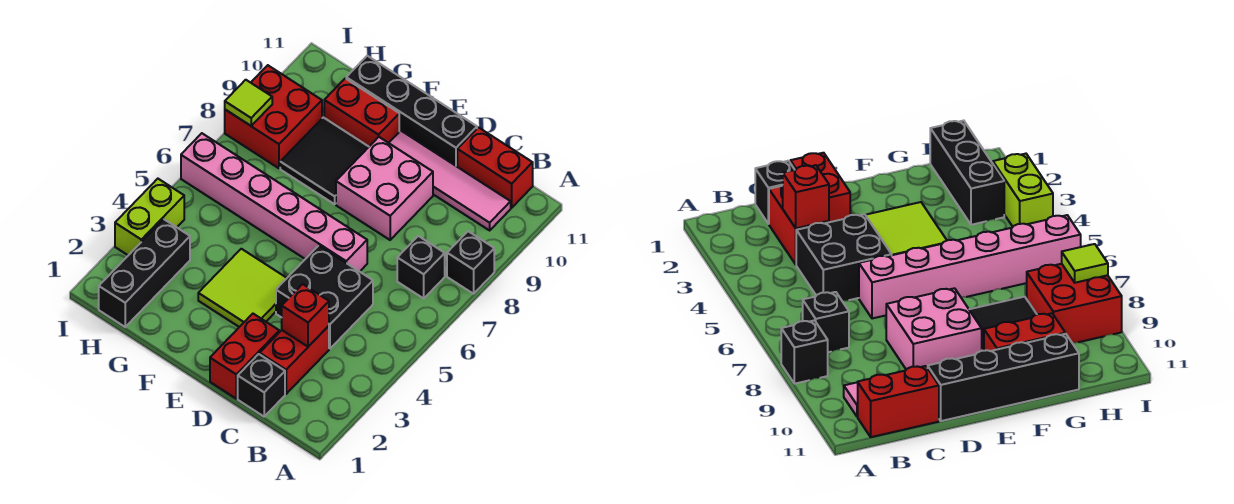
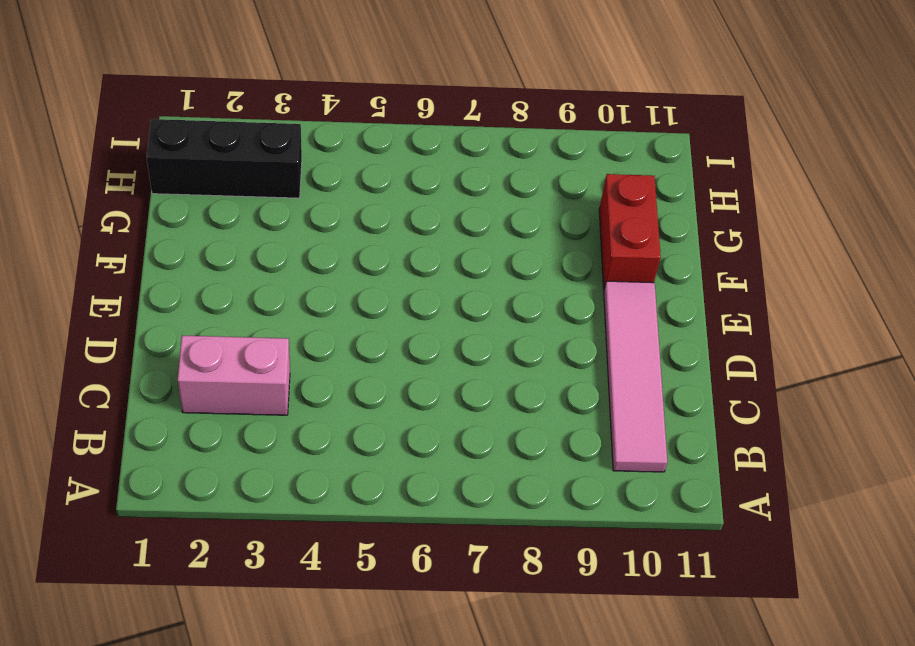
pink 1x2 brick [178,336,290,415] -> red 1x2 brick [260,326,329,394]
none -> black 1x1 brick [447,231,494,294]
none -> black 1x1 brick [397,236,445,298]
none -> red 1x2 brick [457,127,533,208]

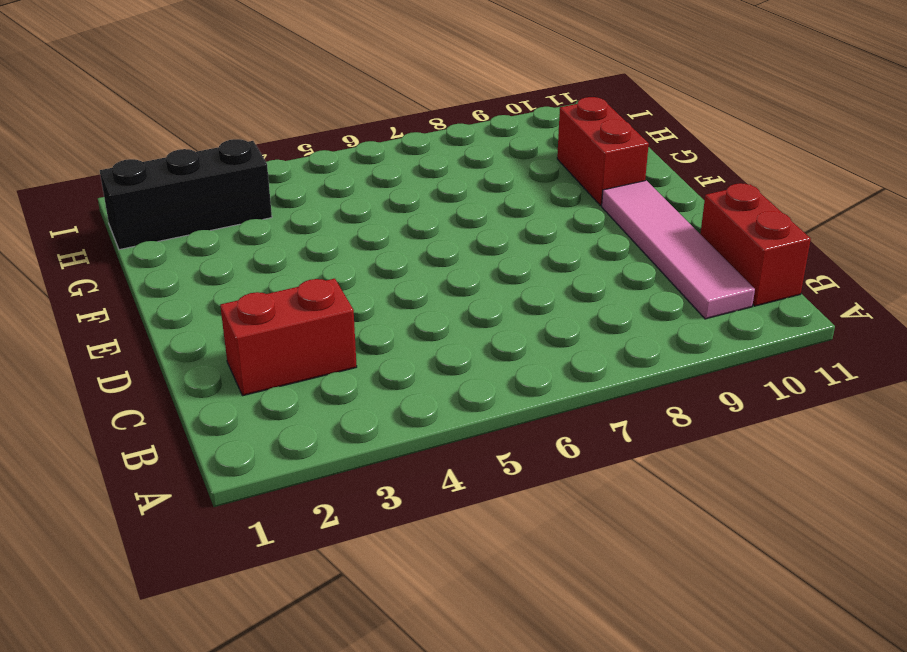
none -> black 1x1 brick [447,231,494,294]
none -> black 1x1 brick [397,236,445,298]
none -> black 1x1 brick [238,354,285,416]

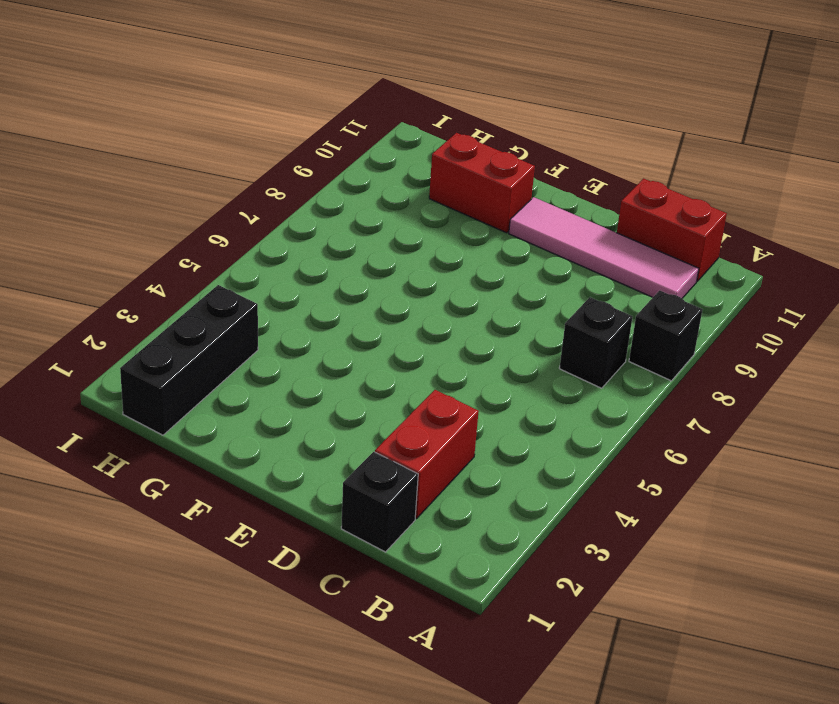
none -> black 2x2 brick [276,246,373,348]
none -> red 1x2 brick [210,314,279,399]
none -> pink 1x6 brick [181,133,367,272]

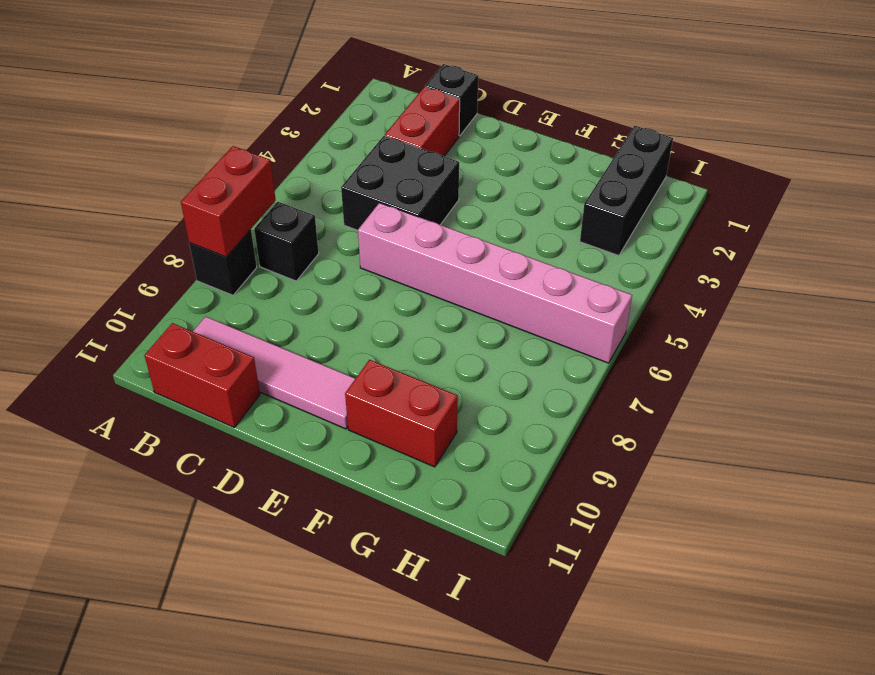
red 1x2 brick [181,146,276,257] -> red 1x2 brick moved to [210,314,279,399]
none -> pink 2x2 brick [336,137,433,240]
none -> black 1x4 brick [346,56,477,166]
none -> lime 2x2 tile [198,249,287,327]

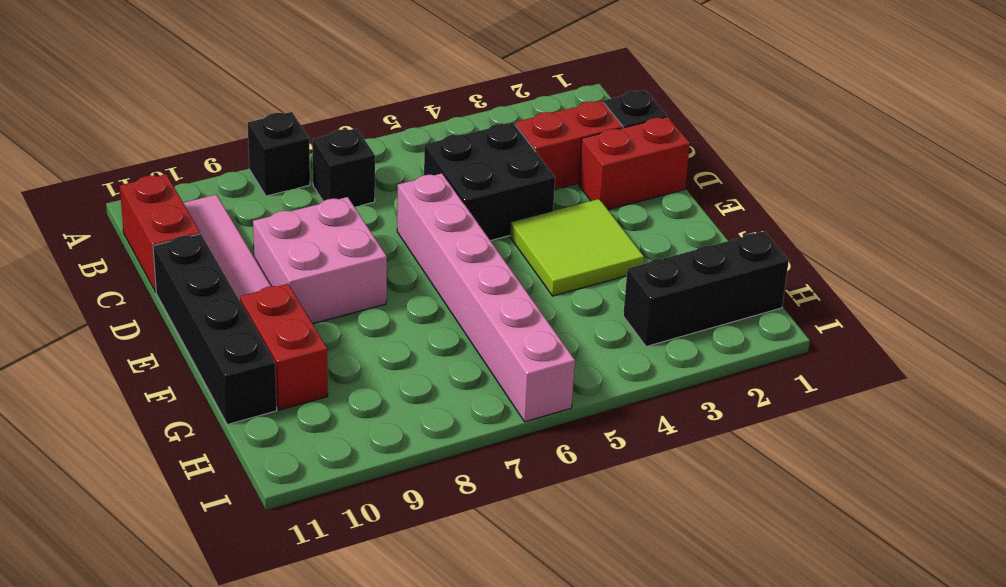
none -> black 2x2 tile [280,117,369,204]
none -> red 2x2 brick [225,65,322,168]
none -> lime 1x2 brick [115,179,184,255]

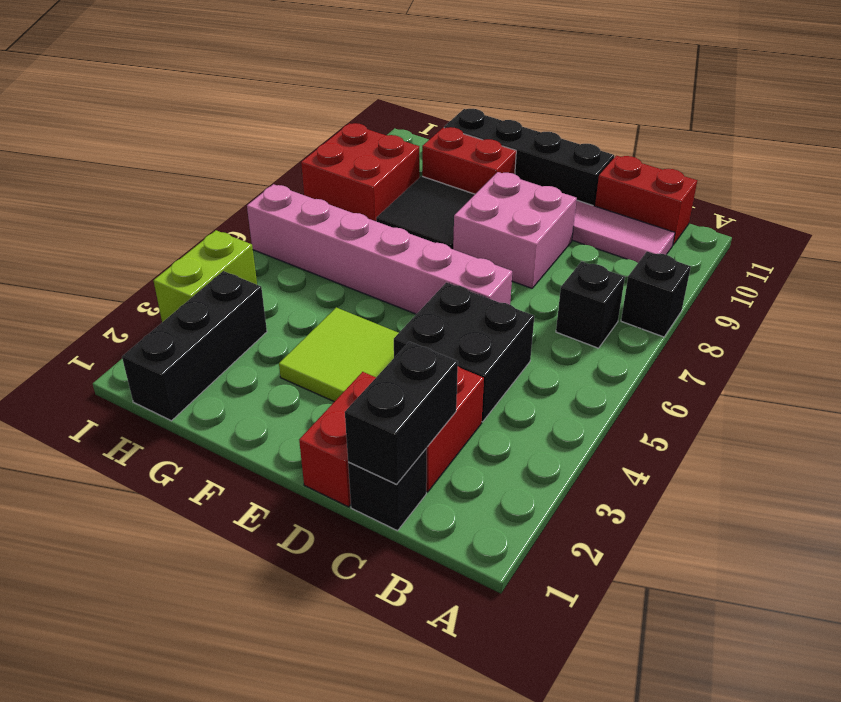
black 1x2 brick [345,342,458,485] -> none
none -> red 1x1 brick [282,284,329,347]
none -> lime 1x1 tile [225,80,272,126]

